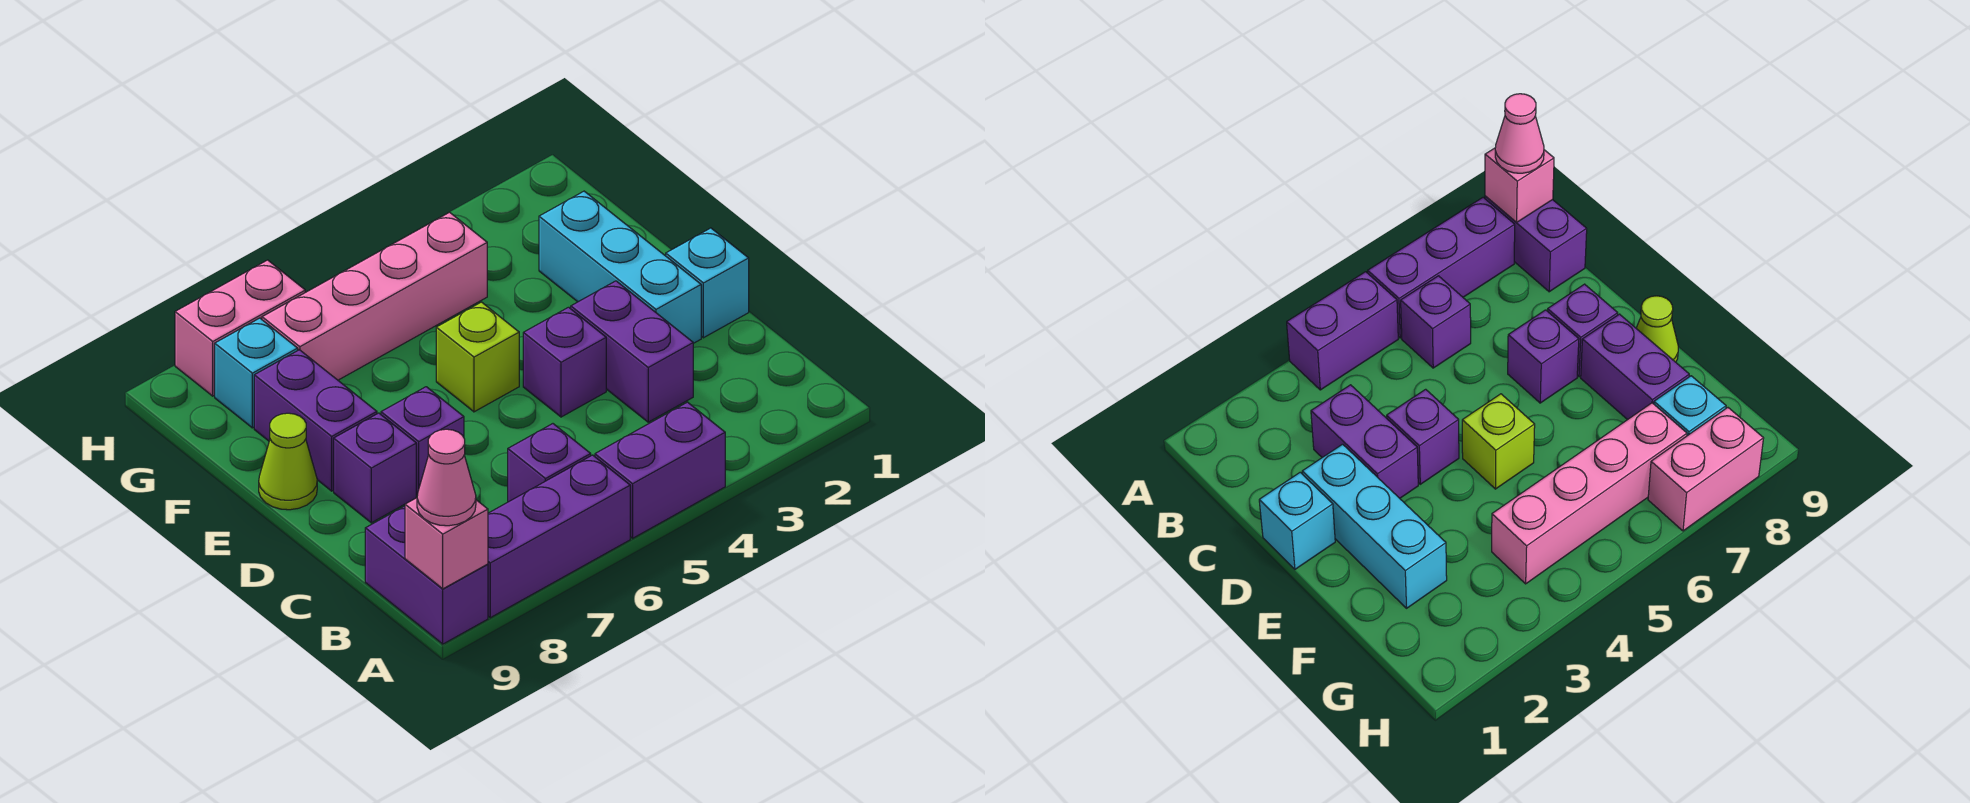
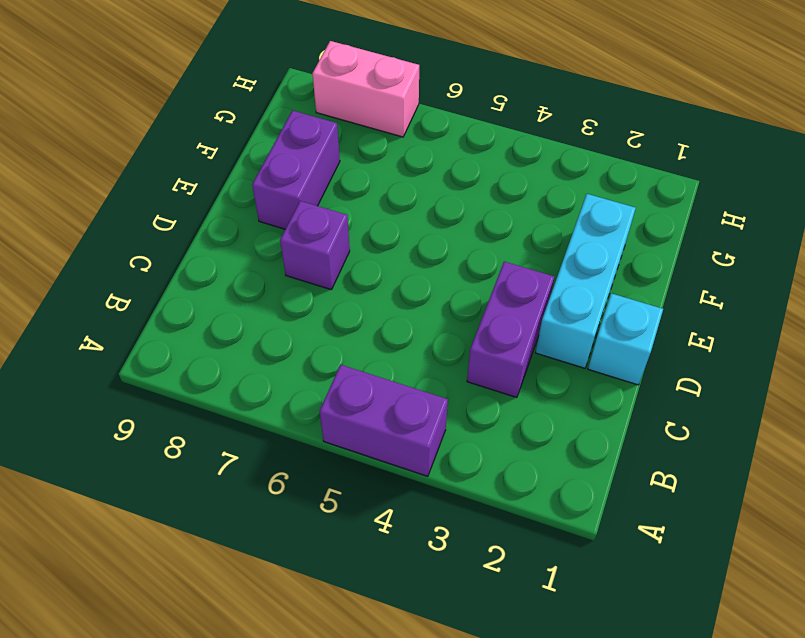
none -> purple 1x3 brick [488,455,630,618]
none -> purple 1x2 brick [365,506,488,644]
none -> purple 1x1 brick [508,424,591,502]

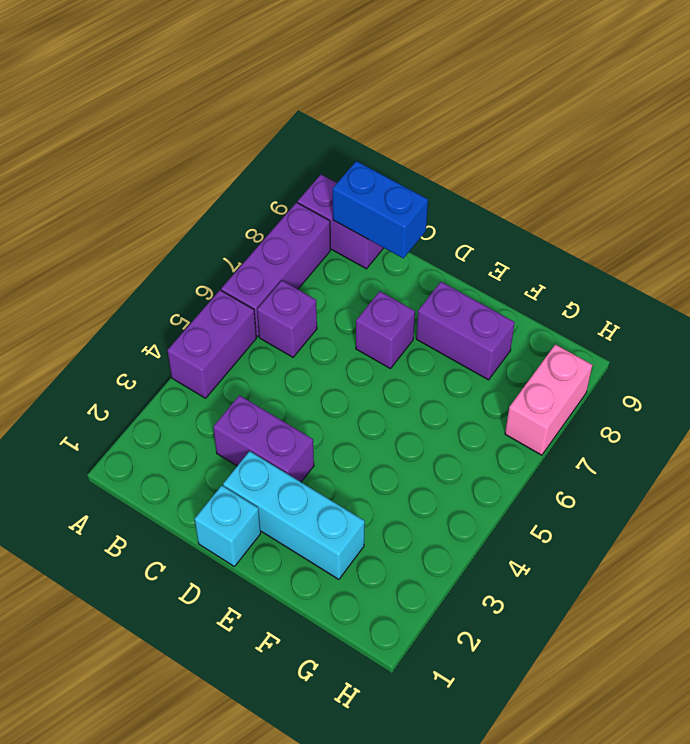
blue 1x2 brick [333,161,428,258] -> none
none -> purple 1x1 brick [523,307,606,417]
none -> purple 1x1 brick [334,413,416,523]
none -> lime 1x1 brick [436,302,519,412]

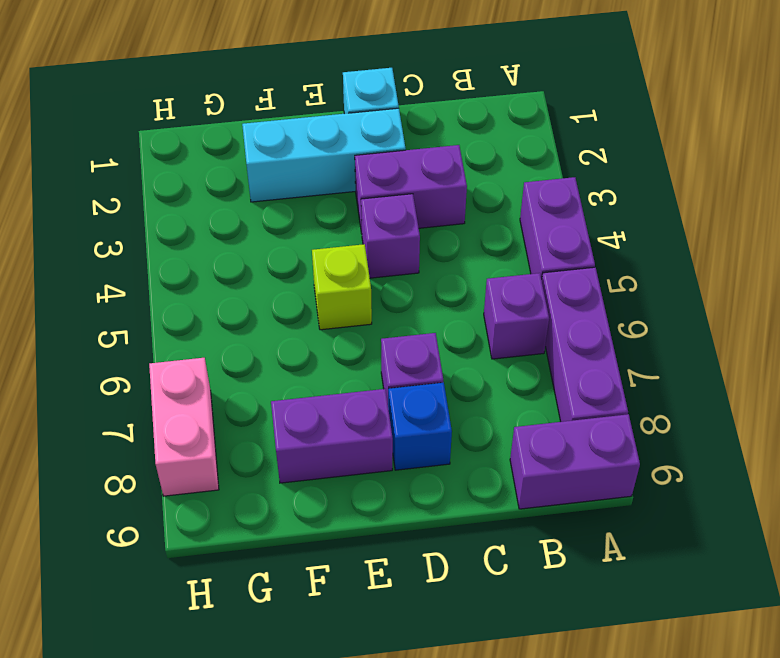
blue 1x1 brick [388,382,452,470] -> purple 1x1 brick [334,413,416,523]
none -> lime 1x1 cone [259,413,317,510]
none -> pink 1x4 brick [262,212,487,380]
none -> cyan 1x1 brick [215,318,298,428]

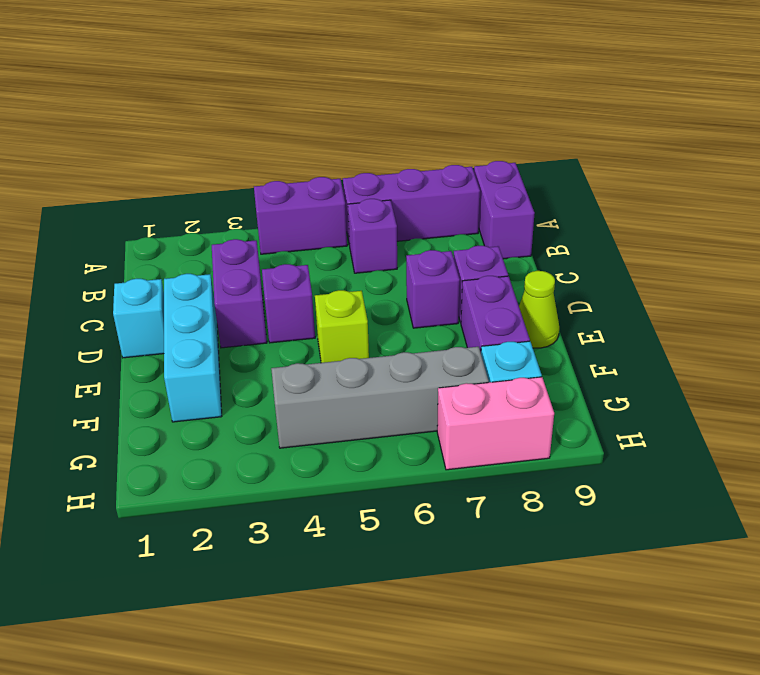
grey 1x4 brick [271,347,489,448] -> pink 1x4 brick [262,212,487,380]
none -> pink 1x1 brick [405,498,488,589]
none -> pink 1x1 cone [417,429,476,526]

